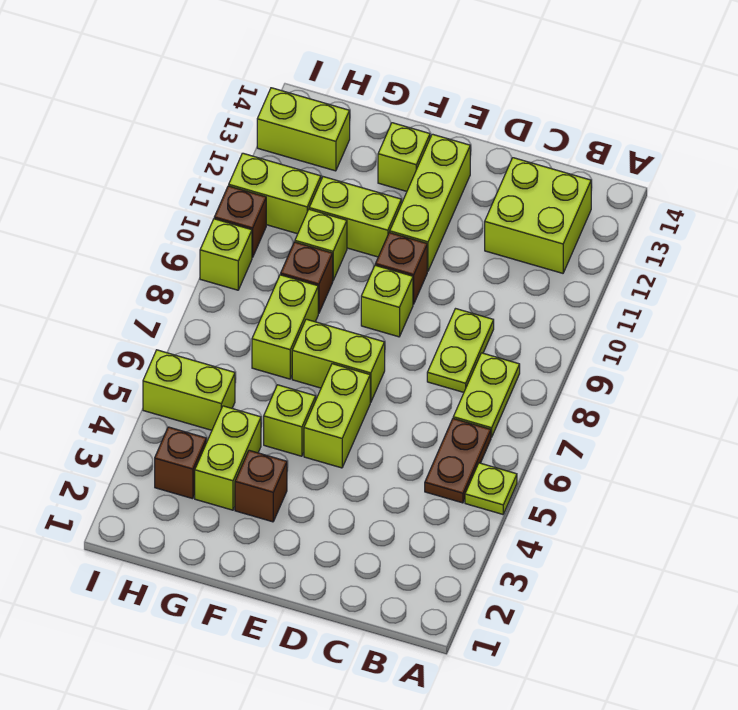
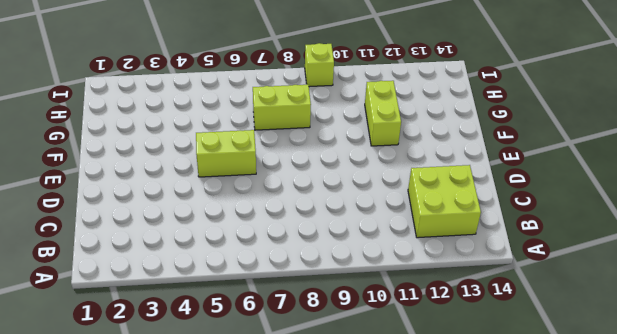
none -> lime 1x1 plate [465,463,517,514]
none -> brown 1x2 plate [425,419,491,503]
none -> lime 1x2 plate [453,353,520,437]

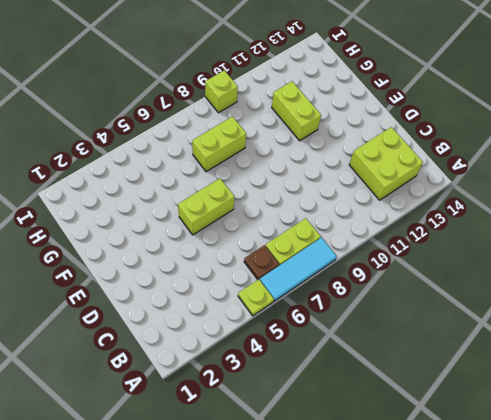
cyan 1x3 tile [260,238,337,301] -> none
brown 1x1 plate [244,245,279,280] -> brown 1x2 plate [425,419,491,503]
none -> lime 1x2 plate [427,309,494,392]
none -> lime 1x2 brick [292,319,385,402]
none -> lime 1x1 brick [361,265,413,337]

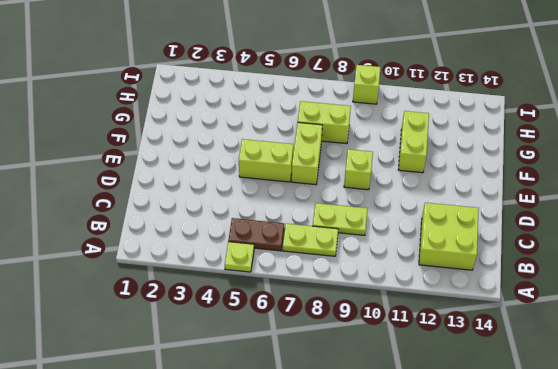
none -> brown 1x1 brick [375,232,427,304]
none -> lime 1x3 brick [390,134,470,271]
none -> brown 1x1 brick [235,450,287,522]

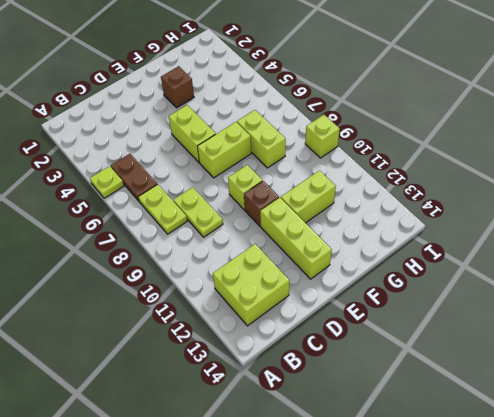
none -> lime 1x1 brick [264,385,316,456]
none -> lime 1x1 brick [378,123,430,191]
none -> lime 1x2 brick [195,406,261,510]

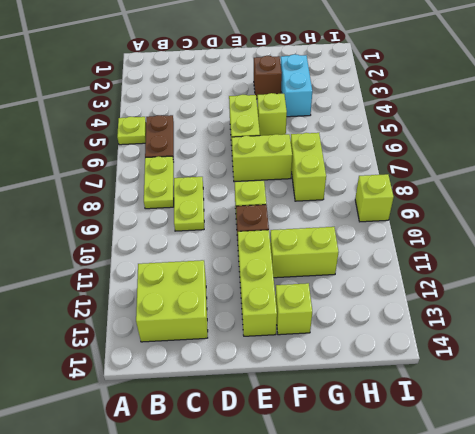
cyan 1x2 brick [281,54,312,117] -> lime 1x2 brick [195,406,261,510]
none -> brown 1x1 brick [281,242,333,314]
none -> lime 1x1 brick [295,209,347,280]
none -> brown 1x1 brick [155,427,206,499]

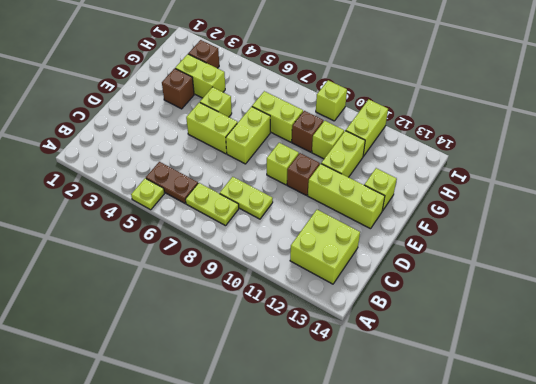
none -> lime 1x2 brick [143,350,235,430]
none -> lime 1x2 brick [257,88,350,171]
none -> brown 1x1 brick [214,186,266,258]

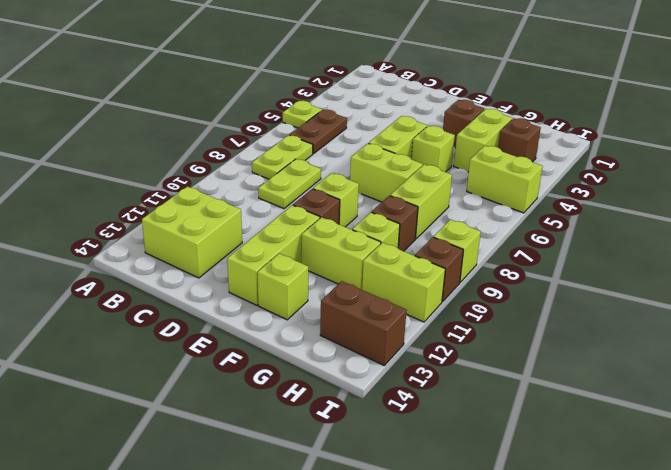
brown 1x2 brick [320,281,407,365] -> lime 1x2 brick [257,88,350,171]

